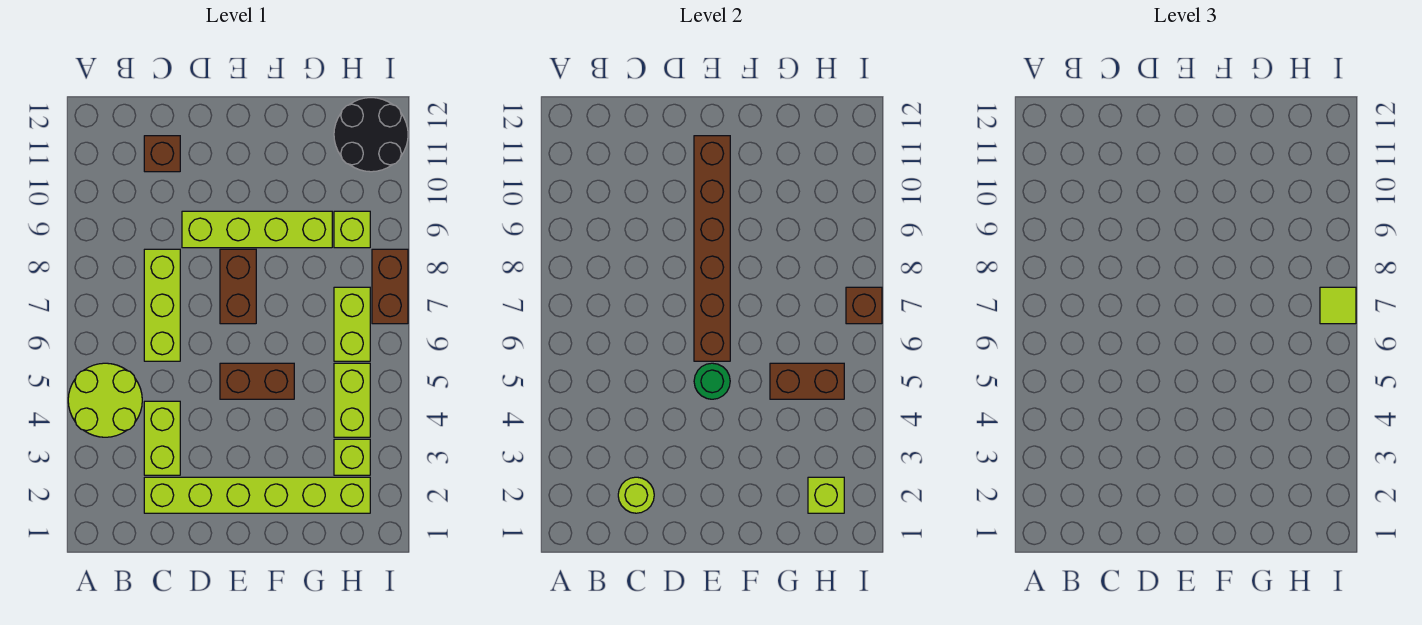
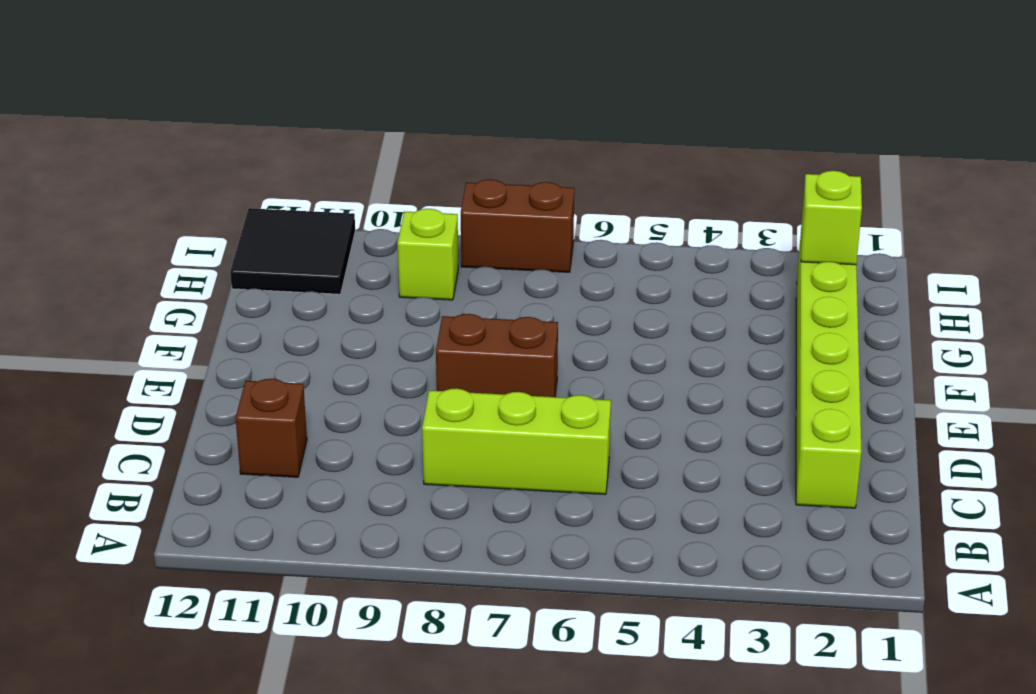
black 2x2 tile [230,208,355,294] -> black 2x2 round brick [334,98,408,172]
none -> lime 2x2 round brick [68,363,142,437]
none -> lime 1x2 brick [144,401,180,475]
none -> lime 1x4 brick [182,211,332,248]

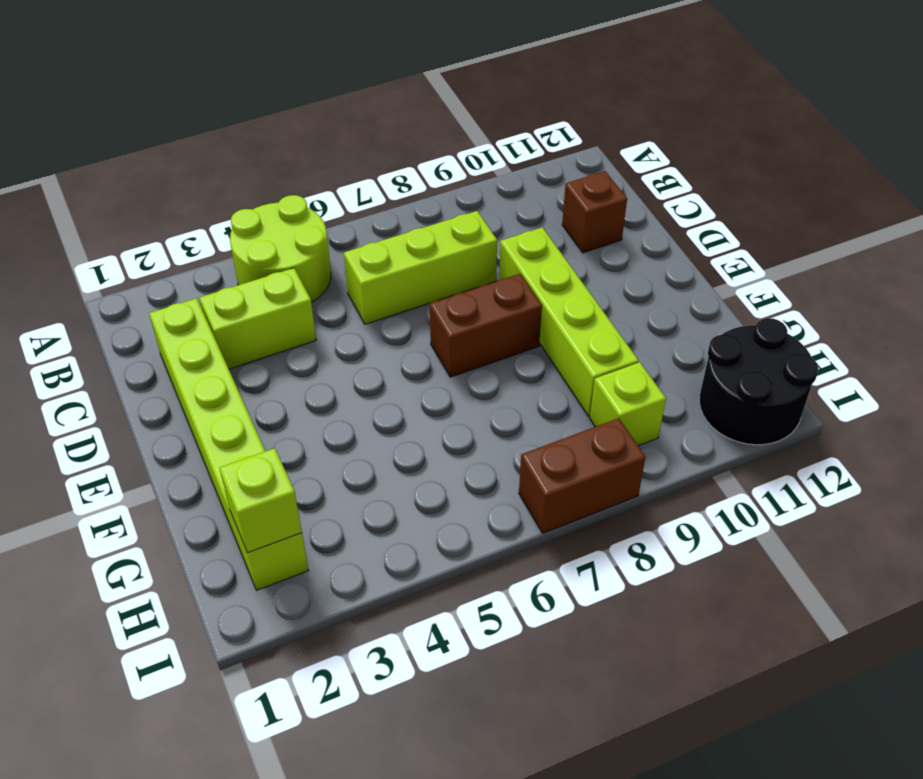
none -> brown 1x2 brick [220,363,294,399]
none -> lime 1x1 brick [334,439,370,475]
none -> lime 1x2 brick [334,363,370,437]

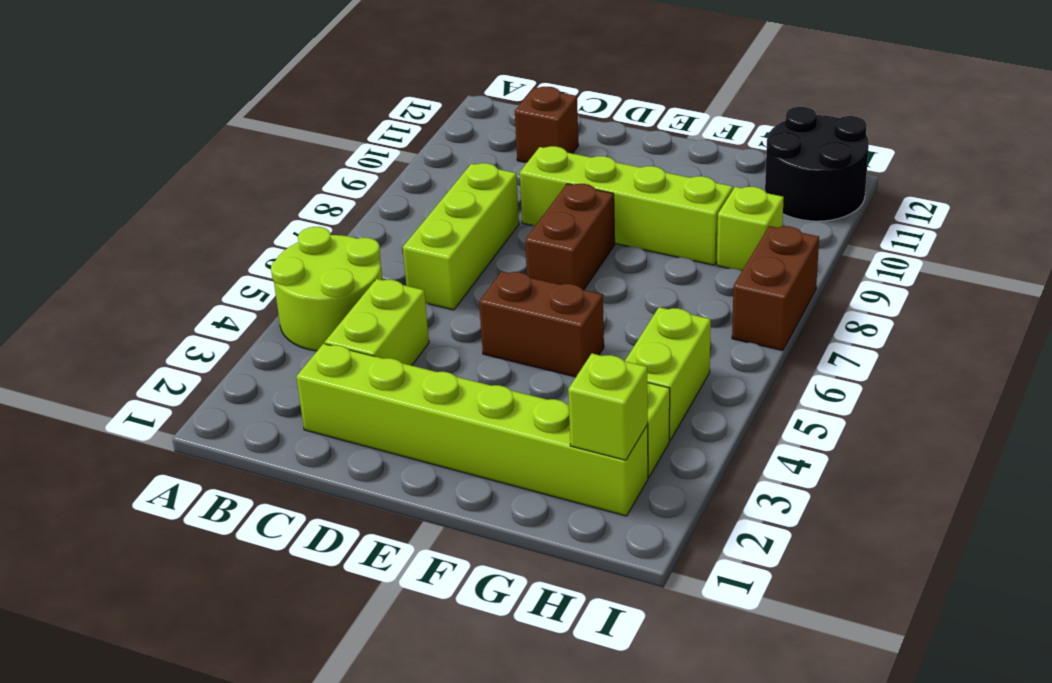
none -> lime 1x2 brick [334,287,370,361]
none -> lime 1x1 round brick [618,477,654,513]
none -> green 1x1 round brick [694,363,730,399]

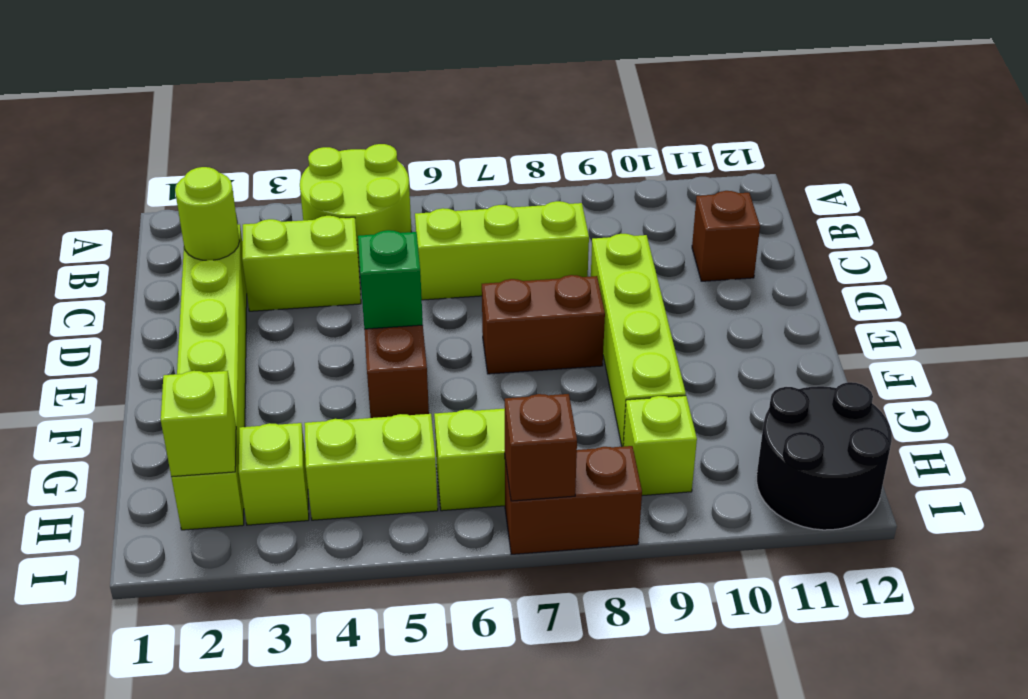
green 1x1 brick [358,230,423,329] -> green 1x1 round brick [694,363,730,399]
none -> brown 1x6 brick [694,136,730,361]
none -> brown 1x2 brick [770,363,844,399]
none -> lime 1x1 tile [1320,287,1356,324]

